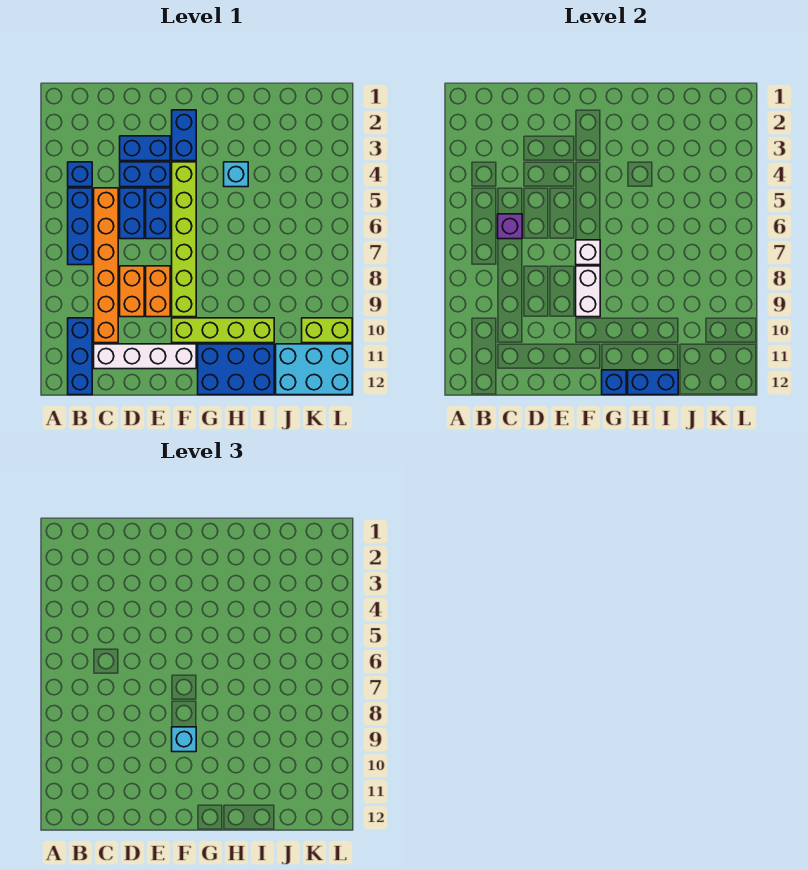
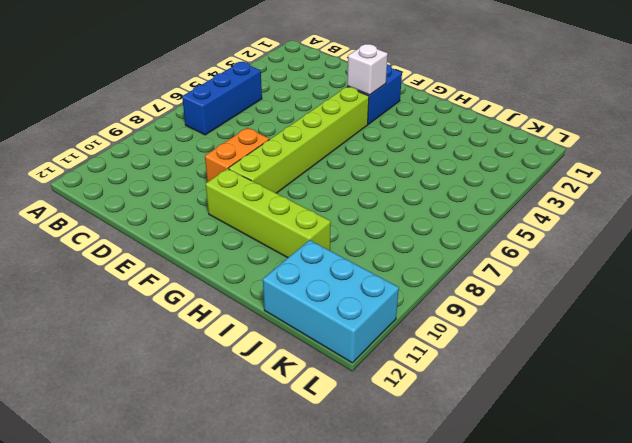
white 1x1 brick [347,44,388,95] -> white 1x1 brick moved to [576,240,600,265]
none -> blue 1x1 brick [68,162,92,187]
none -> blue 1x3 brick [68,318,92,395]
none -> orange 1x6 brick [94,188,118,343]

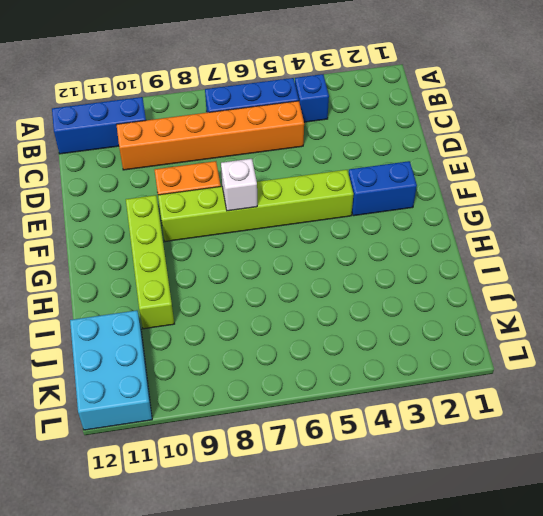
none -> white 1x4 brick [94,344,196,369]
none -> blue 1x2 brick [120,136,170,161]
none -> blue 1x2 brick [120,162,170,187]

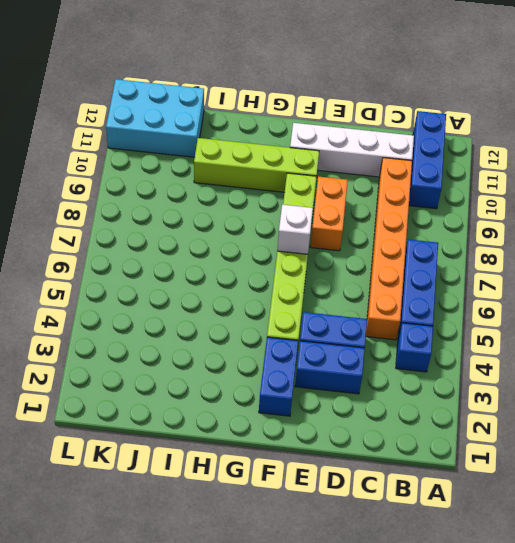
none -> blue 1x2 brick [120,188,144,239]
none -> orange 1x2 brick [120,266,144,317]
none -> blue 1x2 brick [146,188,170,239]

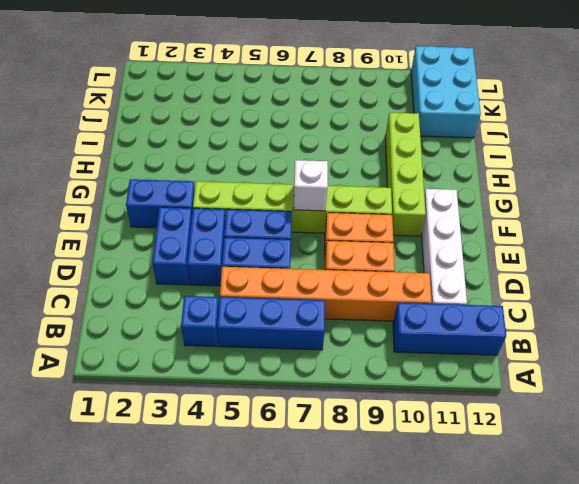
none -> blue 2x3 brick [198,344,274,395]
none -> cyan 1x1 brick [224,162,248,187]
none -> lime 1x2 brick [302,318,352,343]

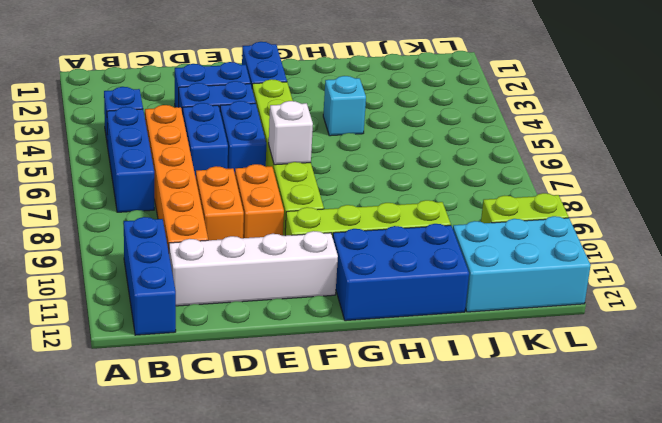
none -> purple 1x1 brick [498,214,522,239]
none -> white 1x2 brick [576,266,600,317]
none -> blue 1x1 brick [602,370,626,395]

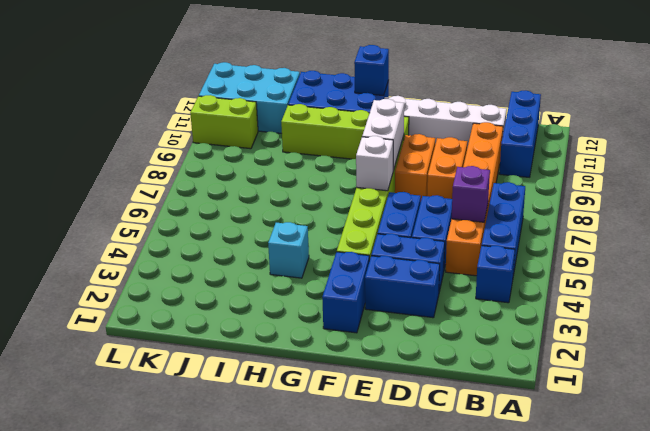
none -> blue 1x2 brick [628,370,678,395]
none -> cyan 1x1 brick [172,727,196,752]

